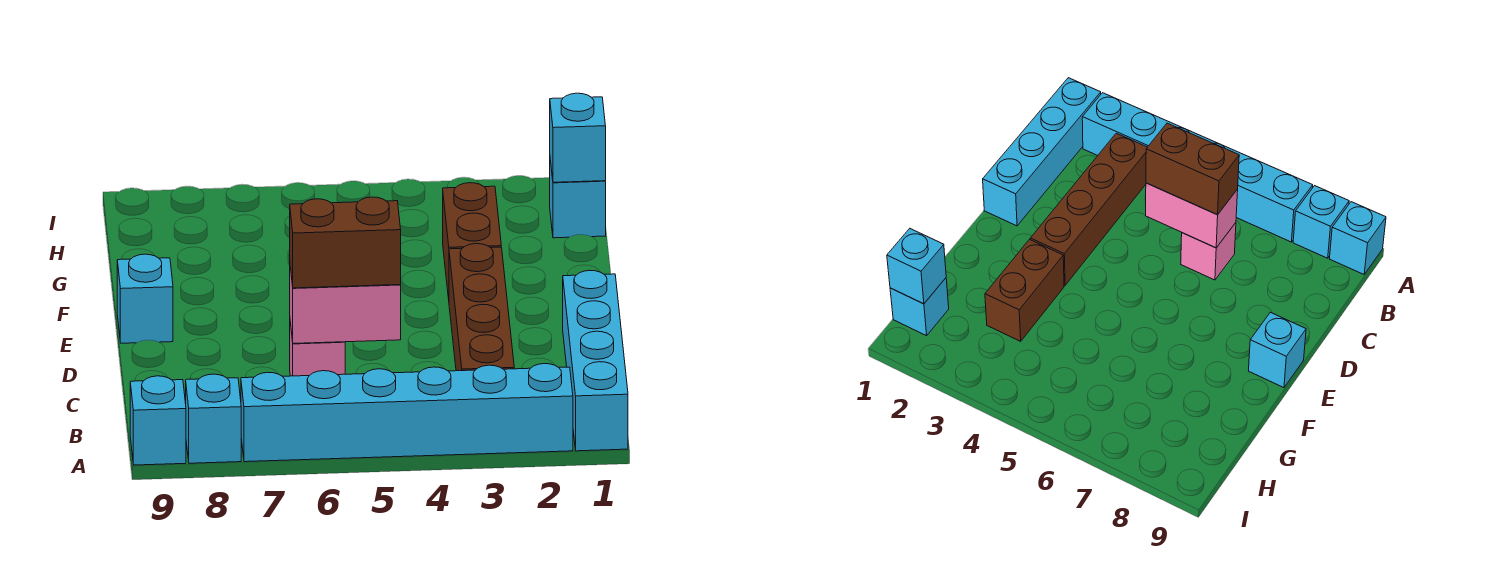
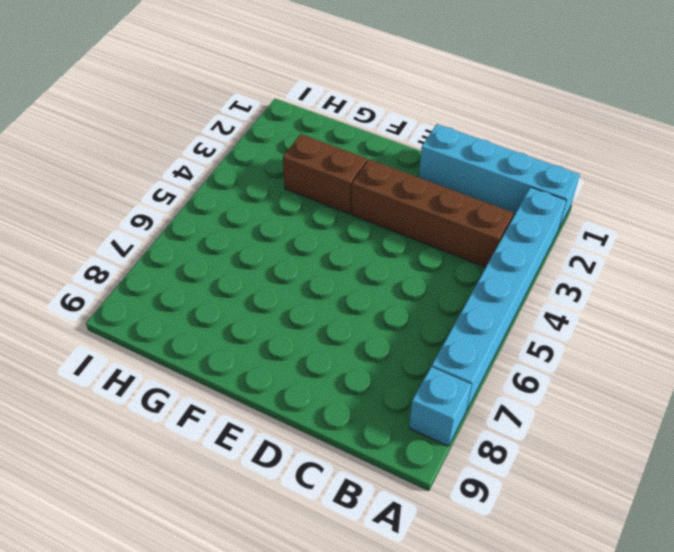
none -> cyan 1x1 brick [130,376,186,465]
none -> pink 1x1 brick [290,323,345,376]
none -> cyan 1x1 brick [117,254,173,343]

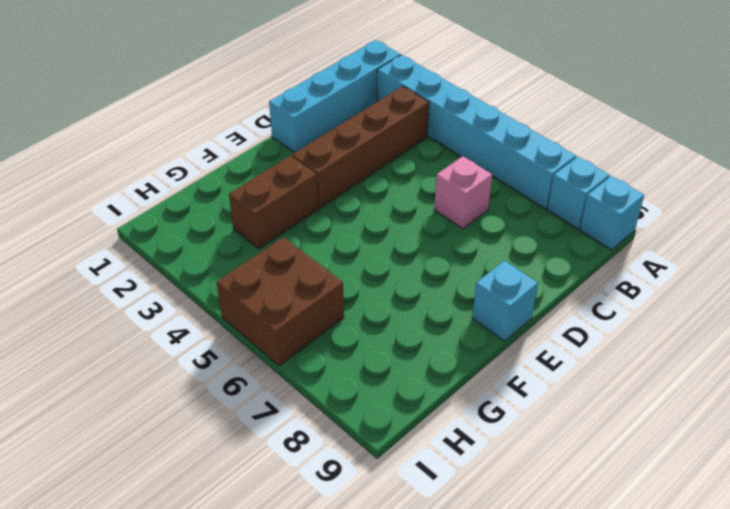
brown 2x2 brick [216,237,344,366] -> none
none -> cyan 1x1 brick [550,160,606,238]
none -> pink 1x2 brick [290,267,401,343]
none -> cyan 1x1 brick [550,93,606,182]

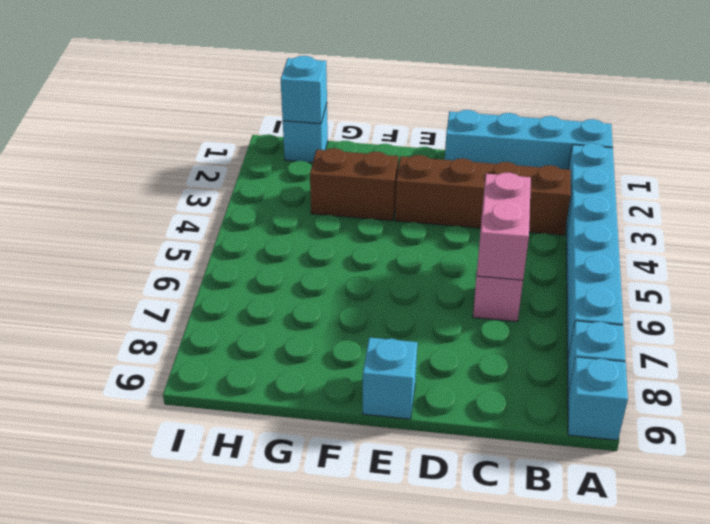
none -> brown 1x2 brick [290,197,401,288]

